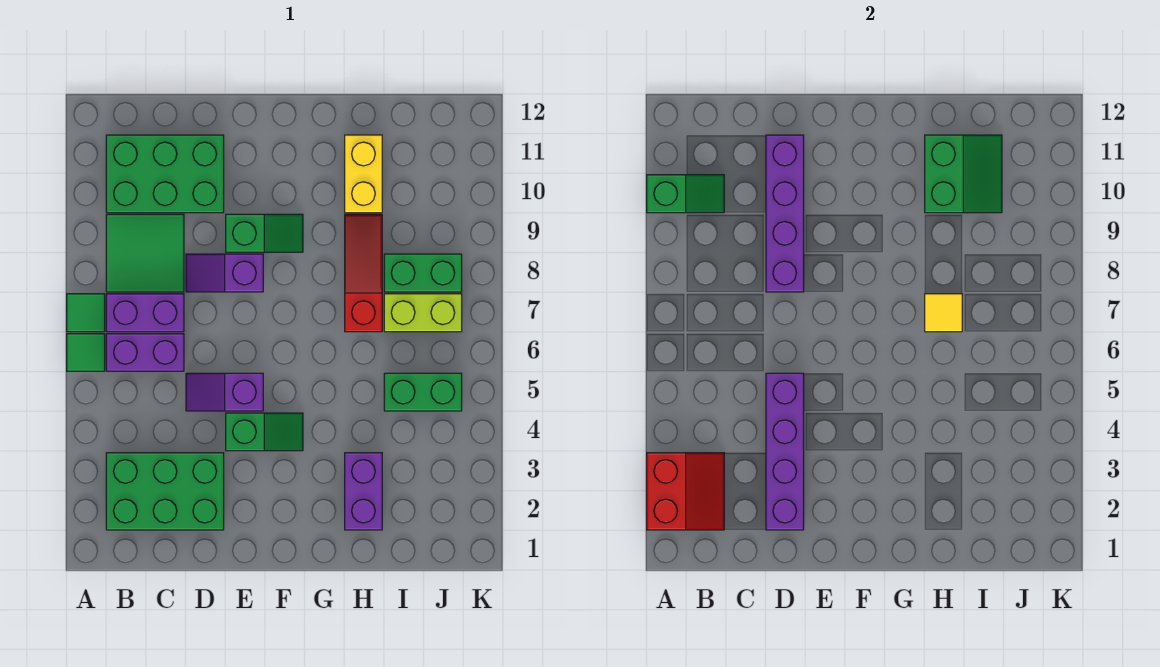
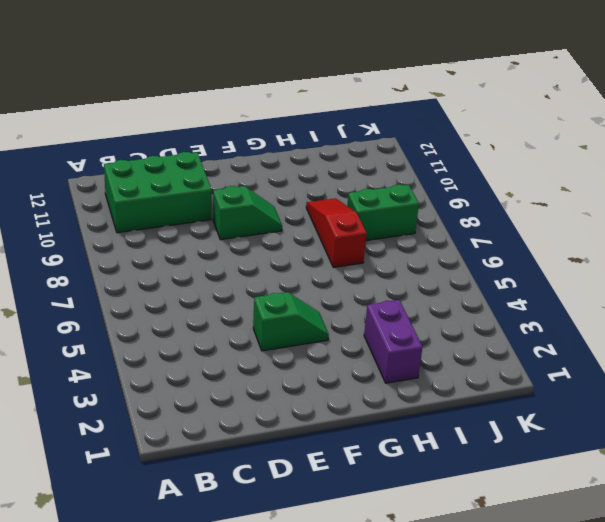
none -> green 1x1 tile [67,334,105,371]
none -> green 1x1 tile [67,294,105,332]
none -> green 2x3 brick [106,453,224,530]

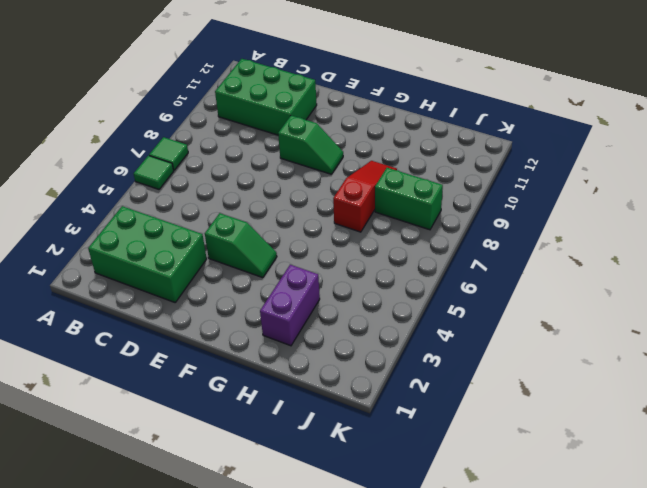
none -> purple 1x2 brick [106,334,184,371]
none -> purple 1x2 brick [106,294,184,332]
none -> green 2x2 tile [106,214,184,292]

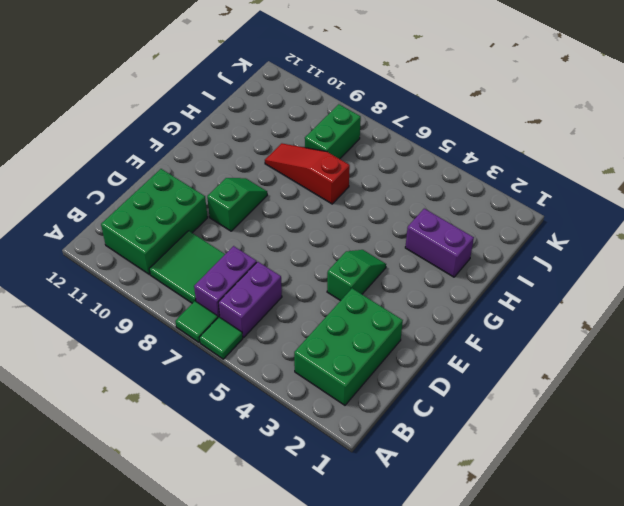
none -> purple 1x2 slope [186,373,263,411]
none -> purple 1x2 slope [186,254,263,292]
none -> yellow 1x2 brick [345,135,382,213]

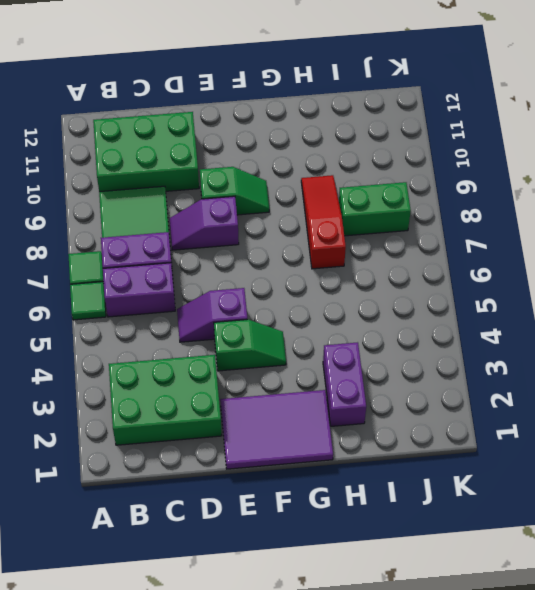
purple 2x3 tile [220,390,333,469] -> none
none -> yellow 1x2 brick [345,135,382,213]
none -> green 1x2 brick [384,373,462,411]
none -> lime 1x2 brick [384,294,462,332]

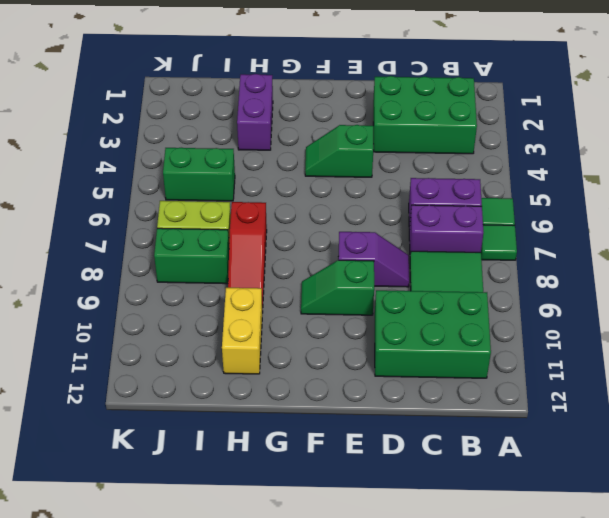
none -> purple 1x2 slope [186,373,263,411]
none -> red 2x2 slope [647,453,724,530]
none -> green 1x2 slope [647,175,724,213]

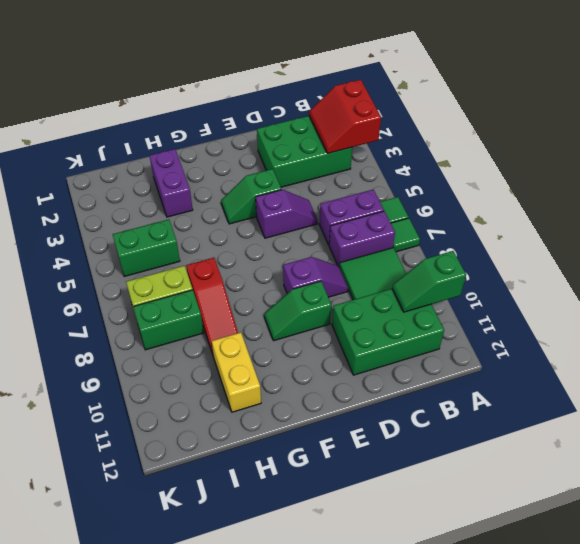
none -> purple 1x4 brick [766,373,804,530]
none -> purple 1x4 brick [766,135,804,292]
none -> yellow 1x1 tile [925,294,962,332]

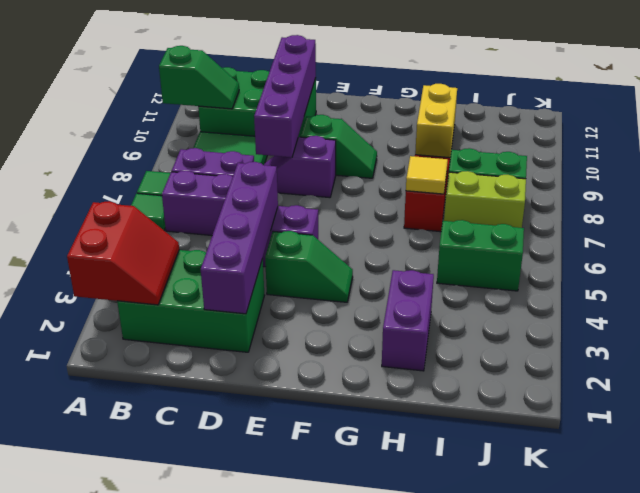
none -> green 2x2 slope [925,135,1002,213]

